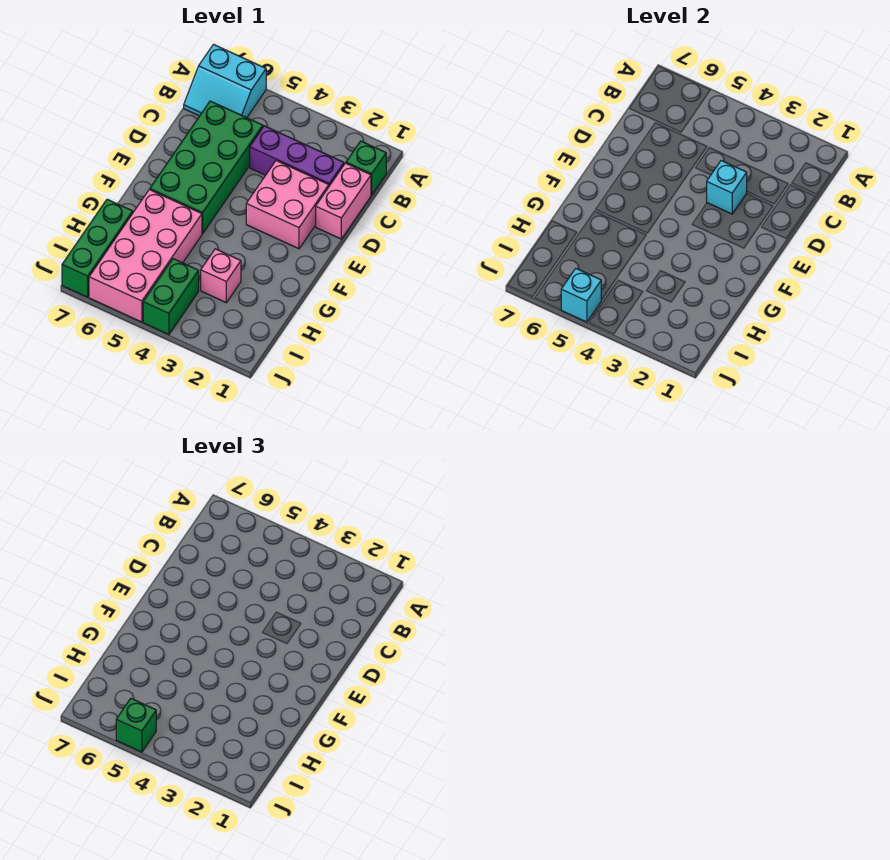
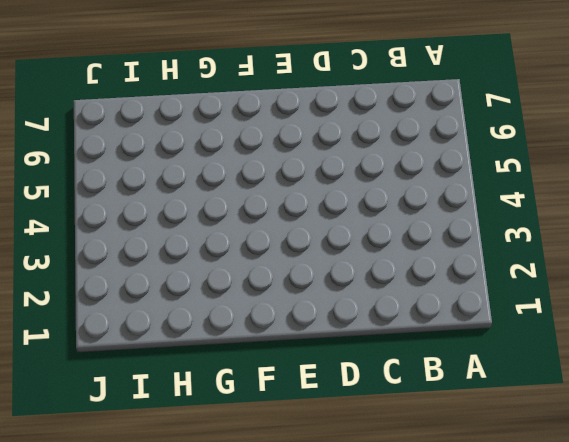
none -> cyan 2x2 slope [184,44,266,118]
none -> green 1x1 brick [346,141,386,195]
none -> pink 1x2 brick [316,163,371,239]

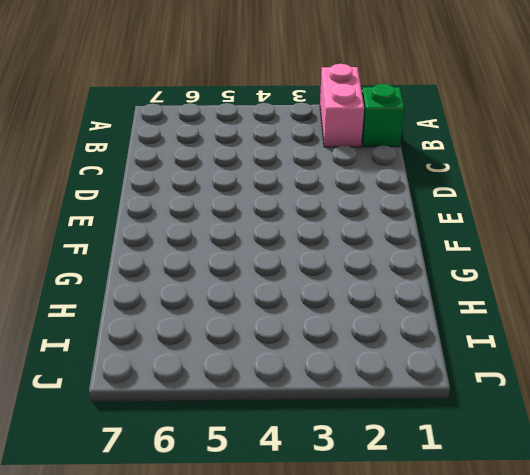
pink 1x2 brick [320,64,364,147] -> pink 1x2 brick moved to [316,163,371,239]
none -> cyan 2x2 slope [184,44,266,118]
none -> purple 1x3 brick [250,126,344,186]
none -> green 2x4 brick [150,101,263,234]

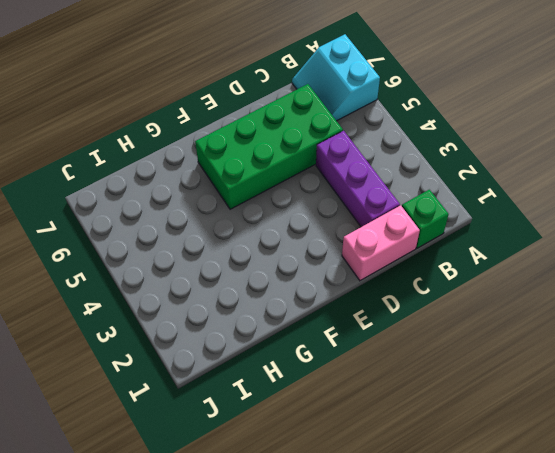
none -> pink 2x2 brick [246,161,329,249]
none -> pink 2x4 brick [89,190,202,322]
none -> pink 1x1 brick [201,249,241,303]

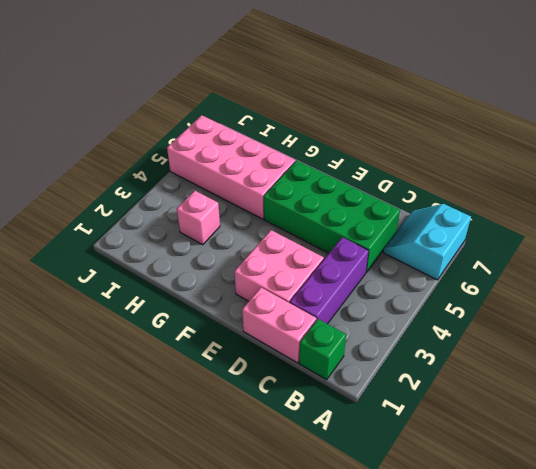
none -> green 1x3 brick [62,199,133,297]
none -> green 1x2 brick [143,259,199,334]
none -> cyan 1x1 brick [707,161,747,214]

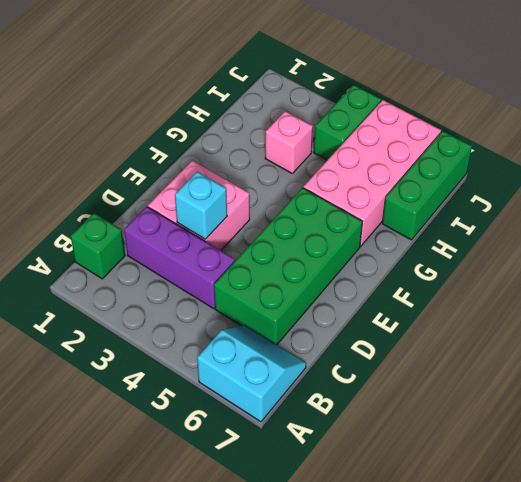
none -> pink 1x2 brick [316,163,371,239]
none -> cyan 1x1 brick [561,269,601,322]
none -> green 1x1 brick [116,699,156,752]

